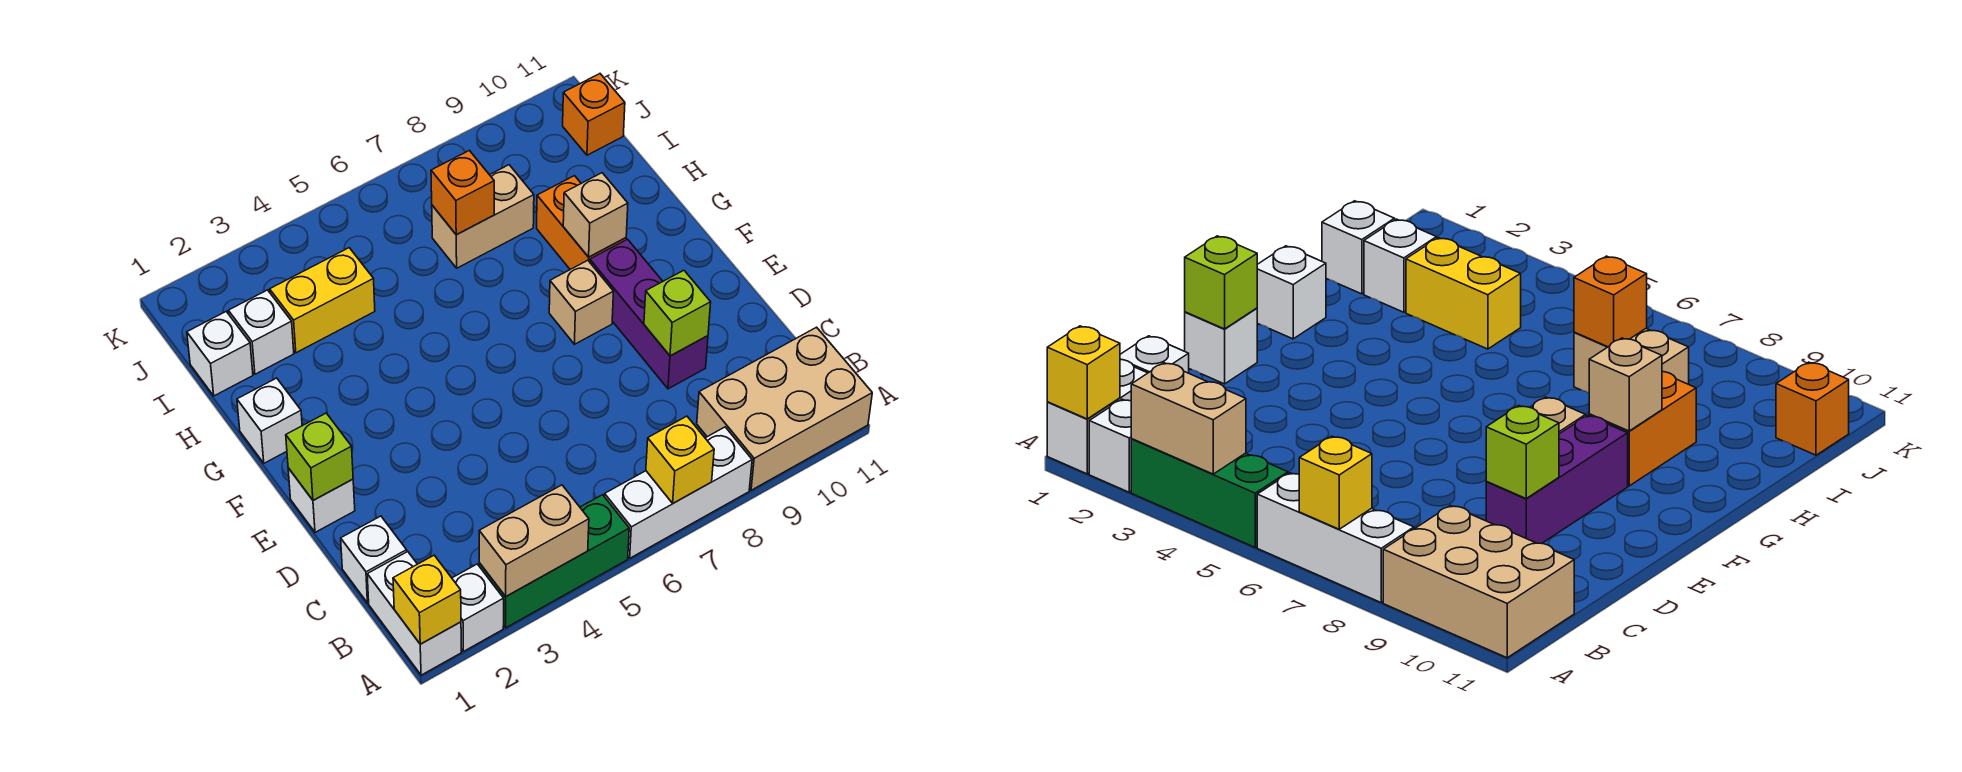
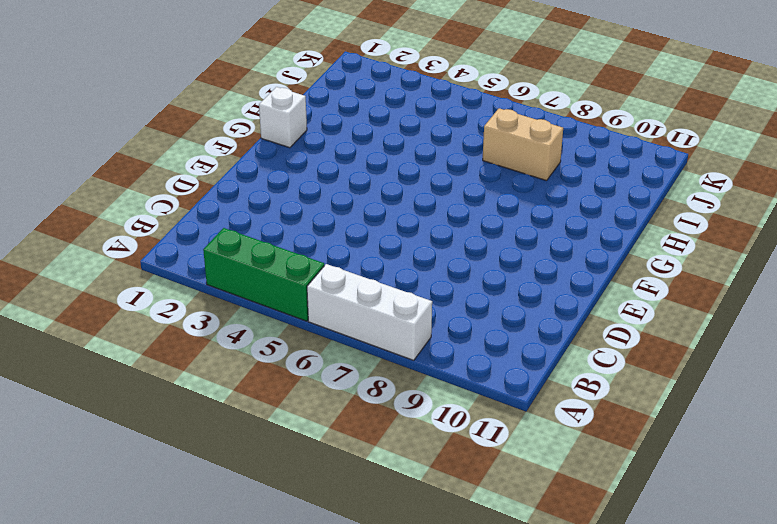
none -> white 1x2 brick [367,552,461,675]
none -> white 1x1 brick [452,564,504,651]
none -> tan 2x3 brick [697,327,872,490]

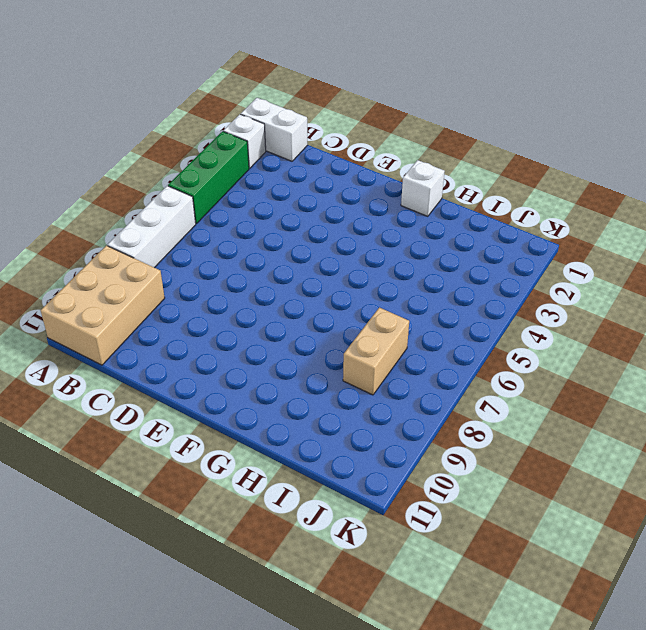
none -> white 1x1 brick [341,516,407,603]
none -> purple 1x3 brick [590,239,708,389]
none -> white 1x1 brick [288,468,355,532]

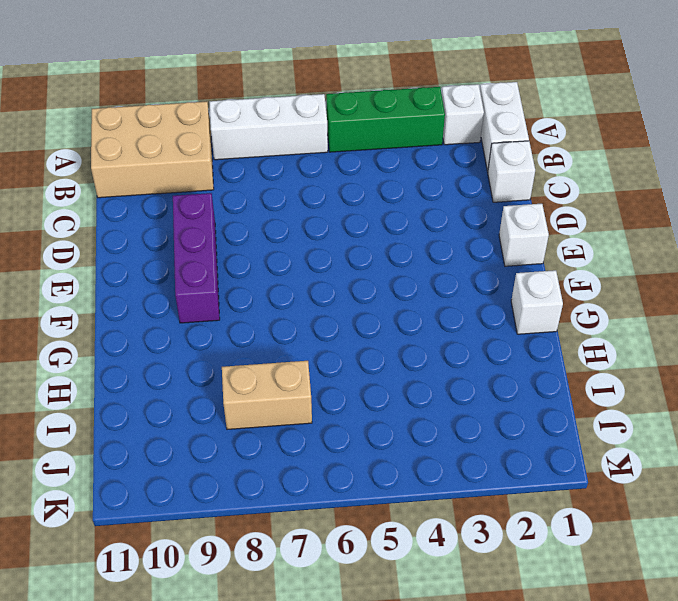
none -> tan 1x1 brick [549,260,614,344]
none -> orange 1x2 brick [537,176,626,269]
none -> white 1x1 brick [187,312,253,396]

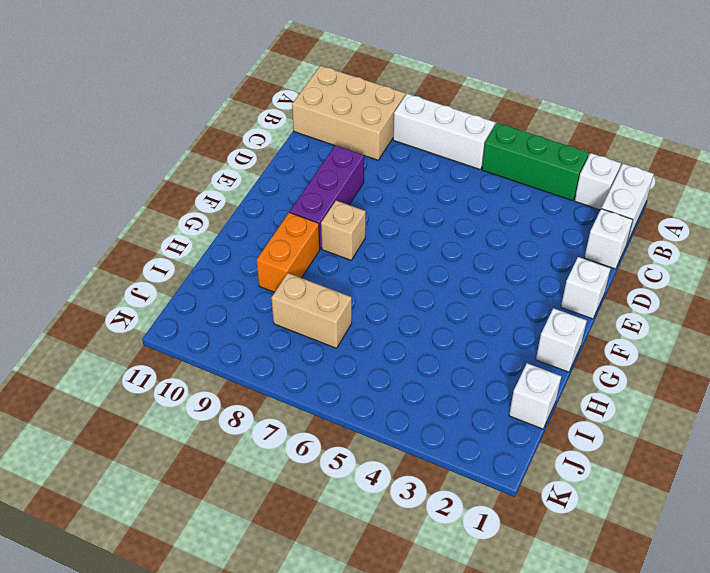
none -> white 1x1 brick [228,290,294,374]
none -> yellow 1x2 brick [270,248,375,353]
none -> orange 1x1 brick [563,74,625,155]

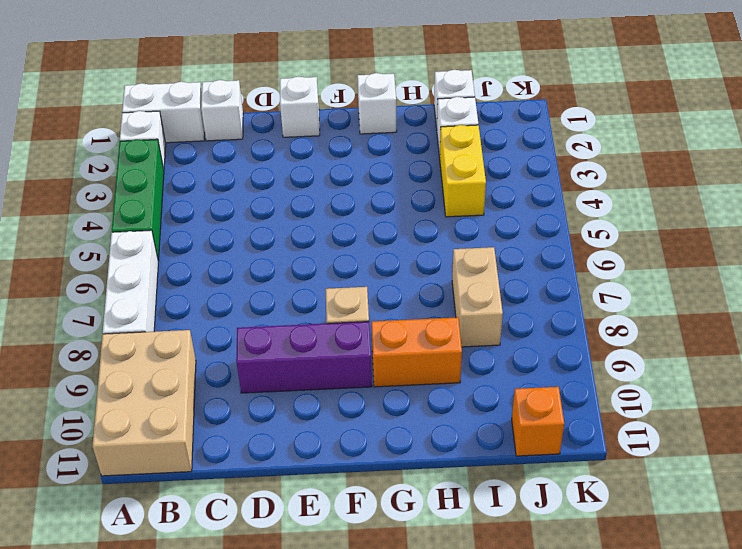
none -> yellow 1x1 brick [393,555,461,644]
none -> tan 1x2 brick [479,485,589,596]
none -> yellow 1x1 brick [646,416,714,503]

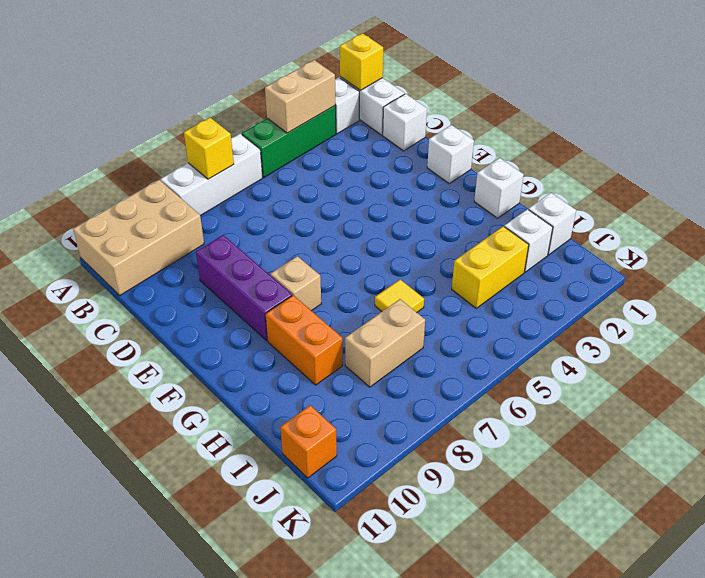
yellow 1x1 tile [375,280,424,312] -> none
none -> lime 1x1 brick [644,270,711,356]
none -> lime 1x1 brick [286,413,353,500]
none -> tan 1x1 brick [563,173,628,257]

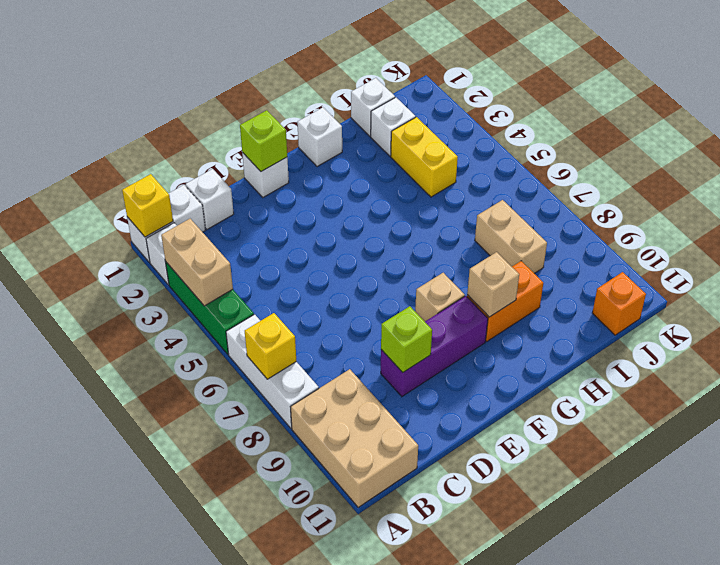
none -> orange 1x1 brick [431,150,494,235]

